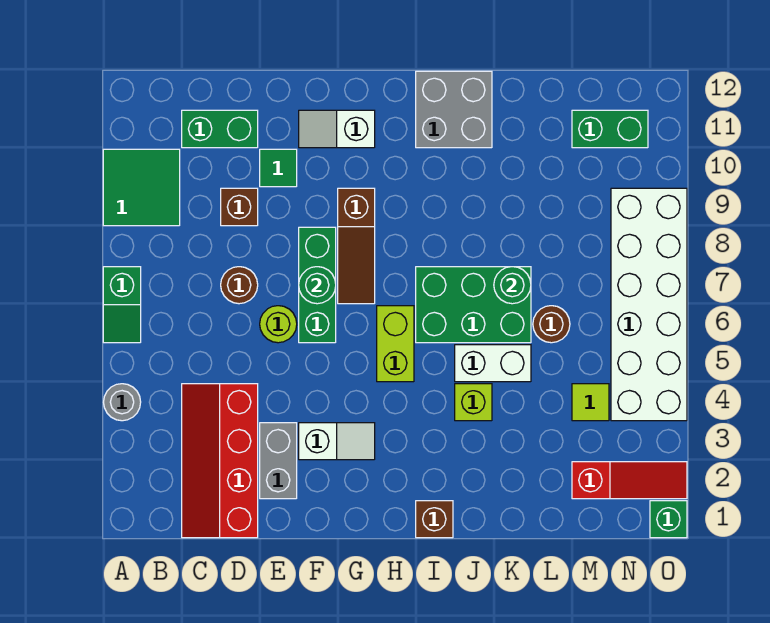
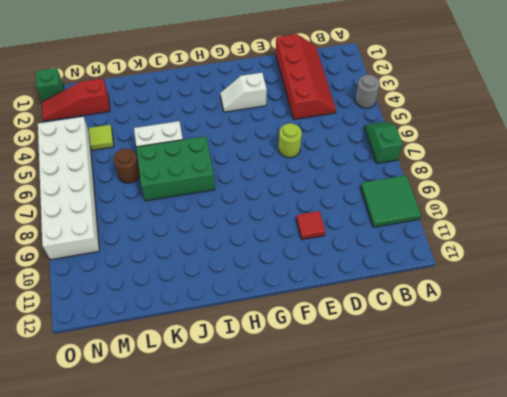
red 1x1 tile [296,211,325,240] -> green 1x1 tile [260,149,297,187]
none -> green 1x2 brick [182,110,258,148]
none -> brown 1x1 round brick [221,267,258,304]
none -> brown 1x1 brick [221,188,258,226]

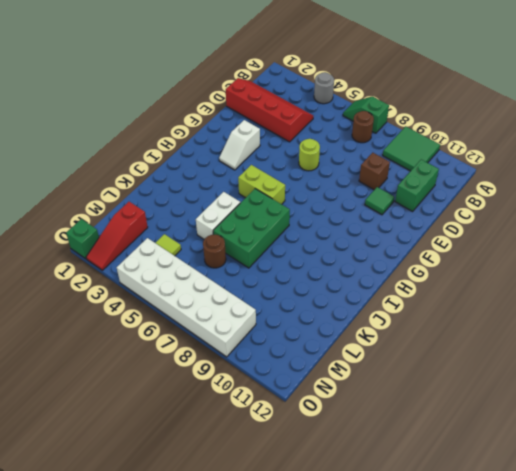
brown 1x1 round brick [352,111,374,143] -> brown 1x1 round brick moved to [221,267,258,304]
none -> grey 1x2 brick [260,423,297,499]
none -> green 1x3 brick [299,227,336,343]
none -> white 1x2 slope [299,110,375,148]

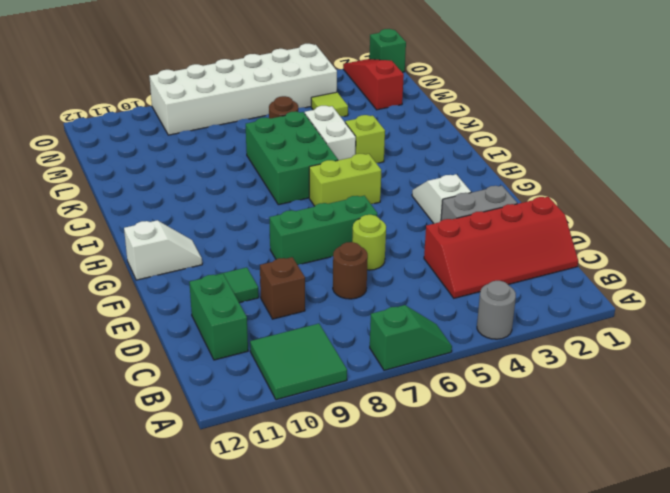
white 1x2 slope [124,221,202,280] -> white 1x2 slope turned to [299,110,375,148]
none -> brown 1x3 slope [338,188,375,304]
none -> brown 1x1 brick [416,501,453,538]
none -> grey 2x2 brick [416,71,492,148]

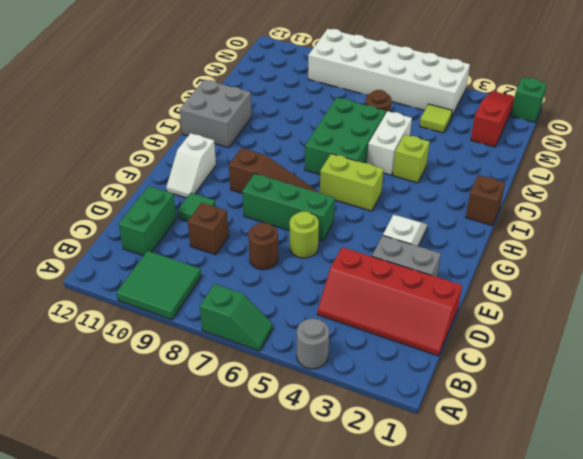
none -> green 1x2 brick [572,110,648,148]
none -> green 1x1 round brick [299,267,336,304]
none -> green 1x1 round brick [494,267,531,304]

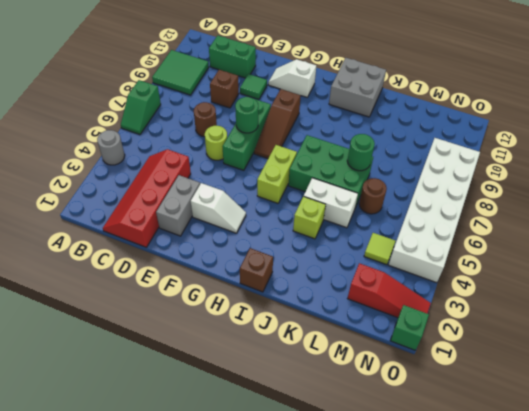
none -> green 1x2 brick [572,110,648,148]

